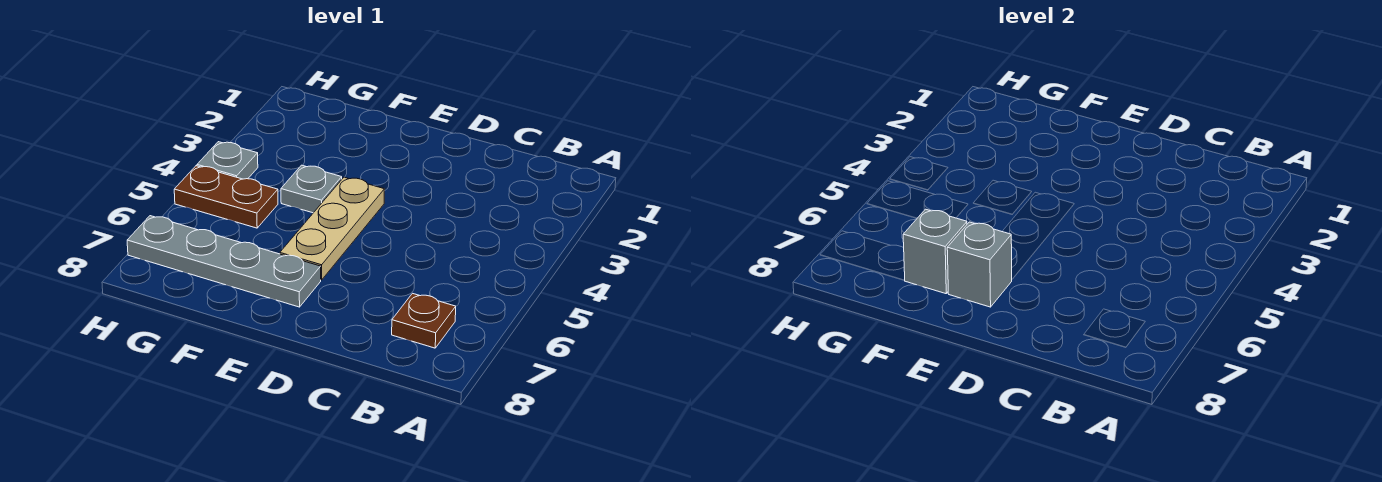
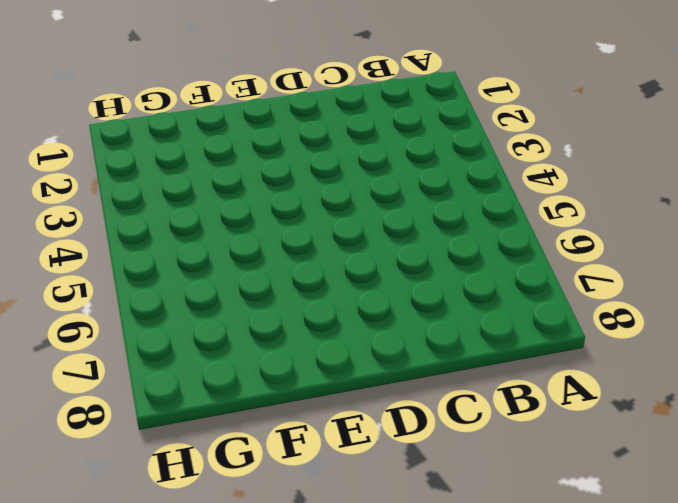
none -> brown 1x1 plate [392,293,456,348]
none -> tan 1x3 plate [280,177,384,280]

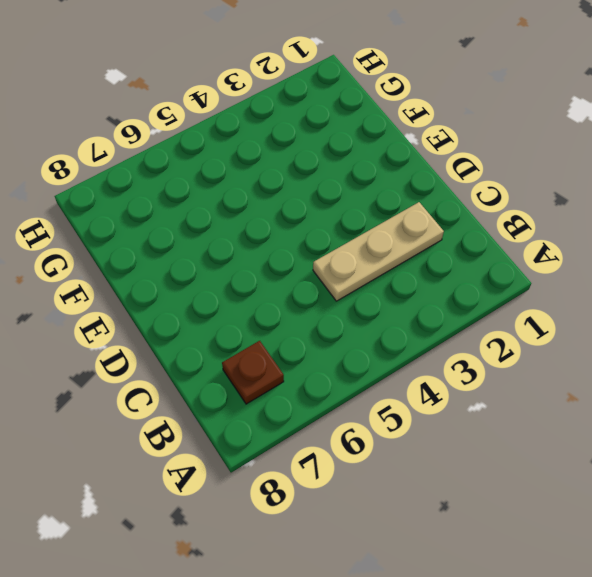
tan 1x3 plate [313,202,444,301] -> tan 1x3 plate moved to [280,177,384,280]
none -> grey 1x4 plate [127,216,321,307]
none -> grey 1x1 plate [281,165,342,213]

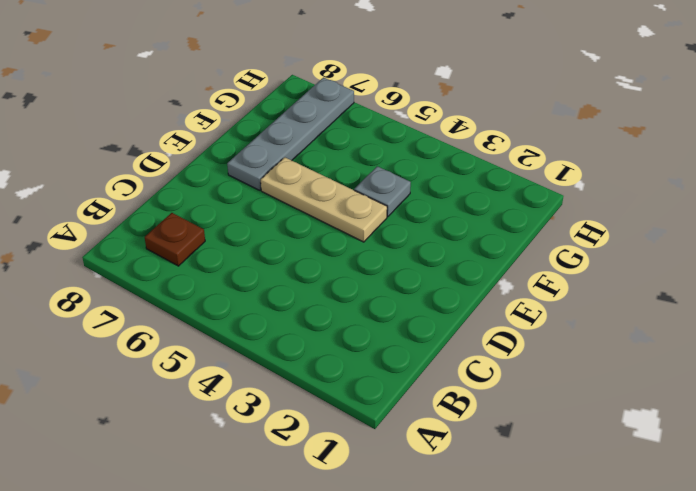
none -> brown 1x2 plate [174,166,278,228]
none -> grey 1x1 plate [197,142,258,179]

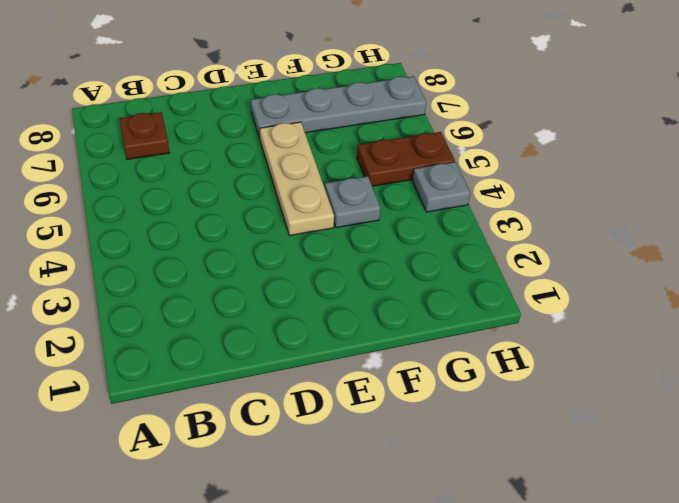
none -> grey 1x1 brick [947,222,1012,307]
none -> grey 1x1 brick [903,209,967,294]

